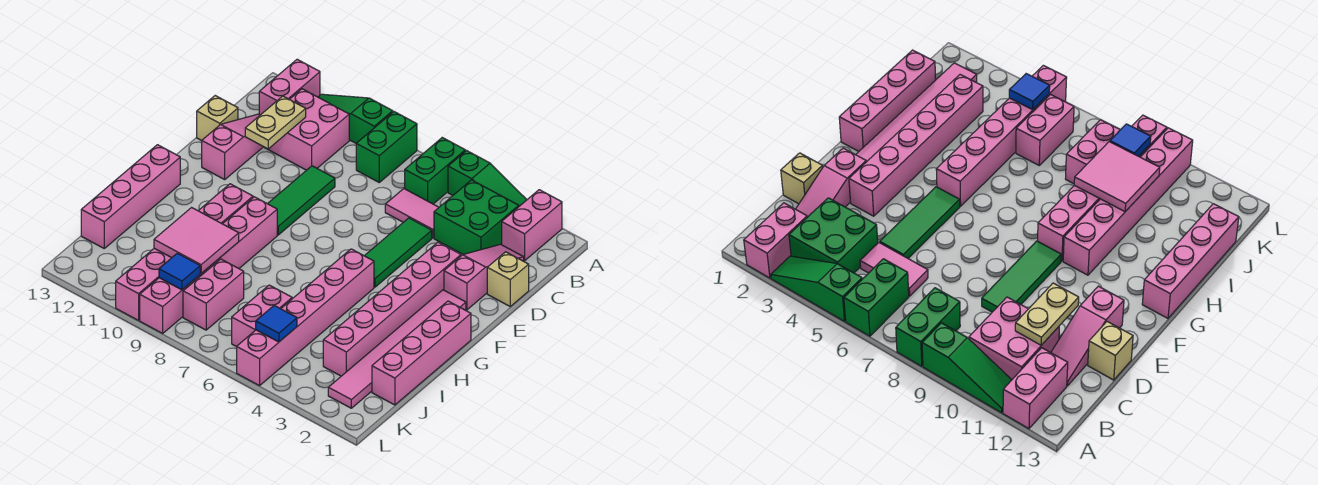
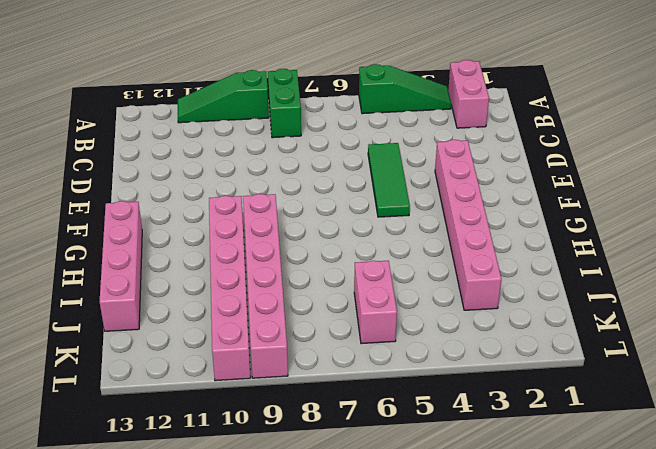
none -> green 1x2 brick [405,138,465,204]
none -> pink 1x2 brick [259,59,320,115]
none -> green 2x2 brick [434,180,519,254]

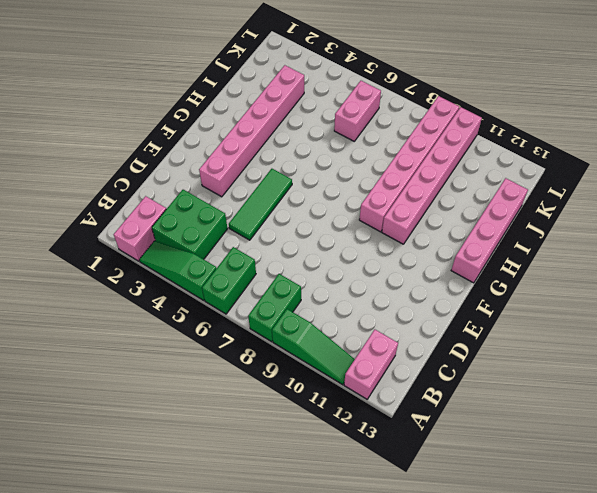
none -> pink 2x2 brick [266,89,349,170]
none -> pink 1x3 slope [444,244,524,310]
none -> pink 1x2 tile [385,189,439,238]

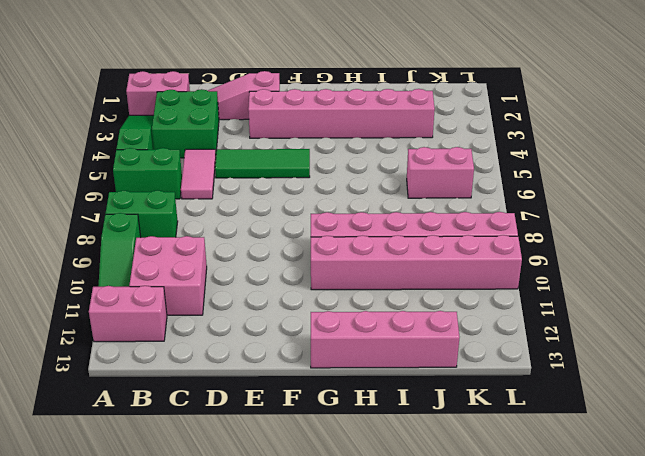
none -> pink 1x3 slope [202,114,263,180]
none -> tan 1x1 brick [487,252,529,306]
none -> green 1x3 tile [268,166,335,235]

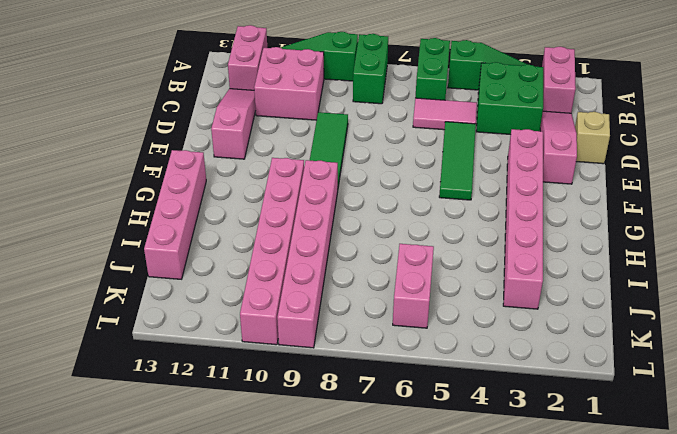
none -> tan 1x1 brick [197,96,238,141]
none -> pink 1x6 tile [328,290,466,408]
none -> pink 1x4 brick [372,301,471,405]

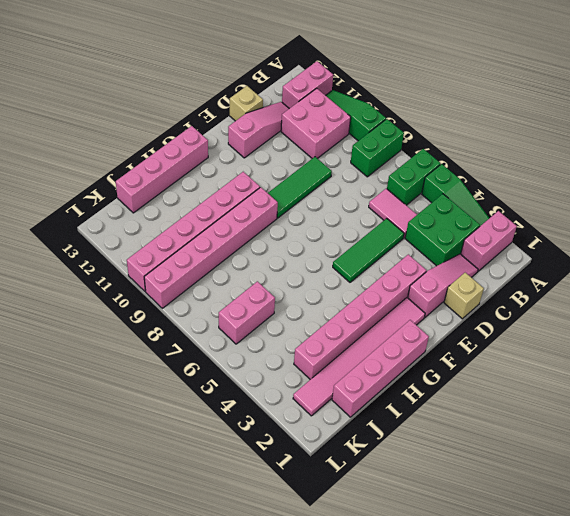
none -> pink 1x6 brick [237,249,374,386]
none -> pink 1x2 brick [183,259,244,330]
none -> tan 1x2 plate [245,96,306,149]

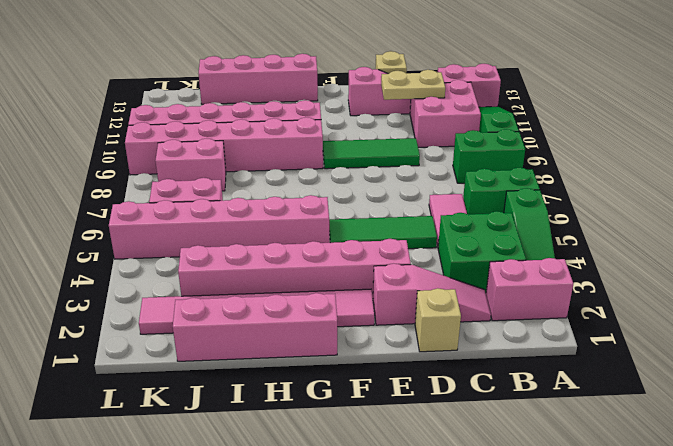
none -> pink 2x2 tile [154,208,239,273]
none -> blue 1x1 tile [256,306,297,342]
none -> blue 1x1 tile [159,253,200,290]

